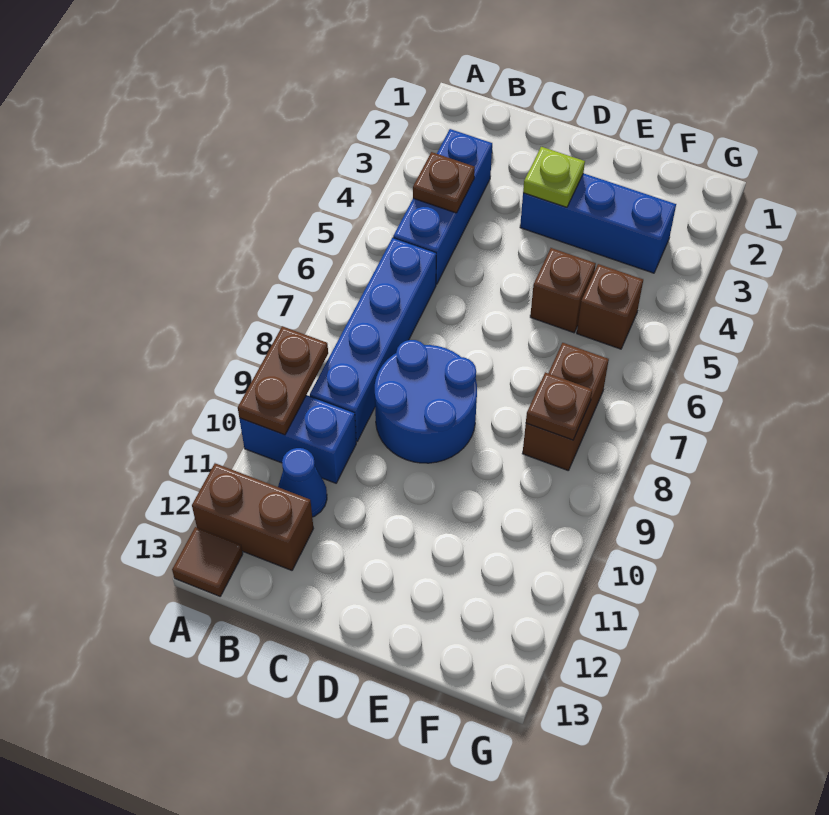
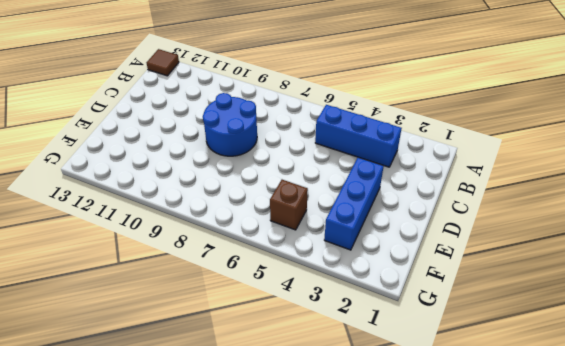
none -> blue 1x2 brick [239,395,356,483]
none -> brown 1x2 brick [192,463,313,570]
none -> blue 1x4 brick [310,238,436,441]

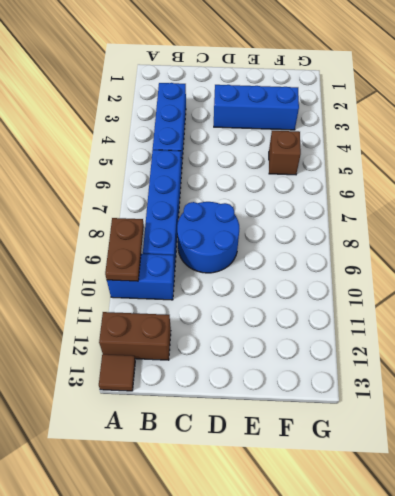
none -> blue 1x1 cone [278,448,327,517]
none -> brown 1x1 brick [530,248,596,333]
none -> brown 1x2 brick [522,343,609,471]

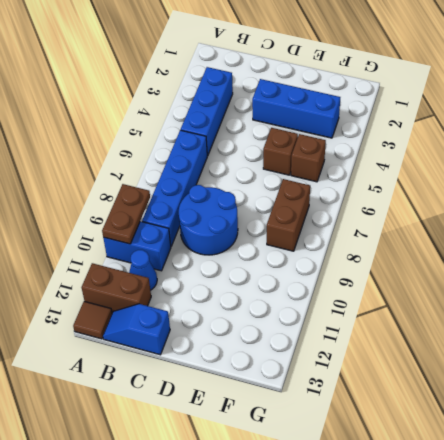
blue 1x2 slope [103,304,170,355] -> none
none -> brown 1x1 plate [413,152,475,213]
none -> lime 1x1 plate [523,147,585,207]
none -> brown 1x1 plate [526,372,593,440]

